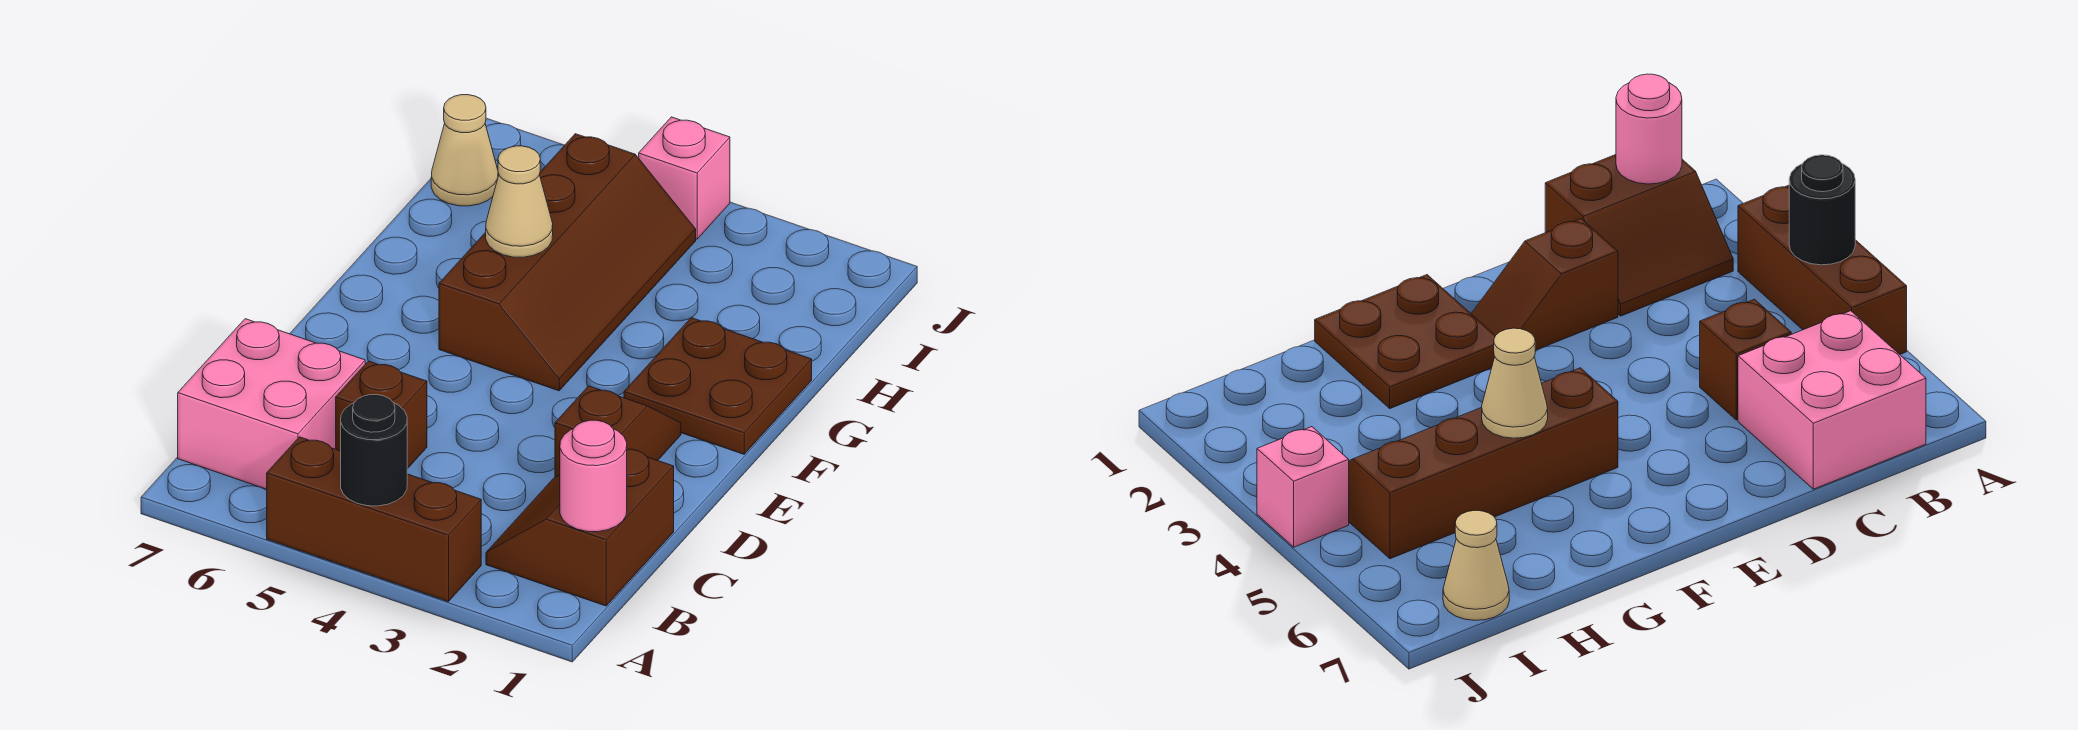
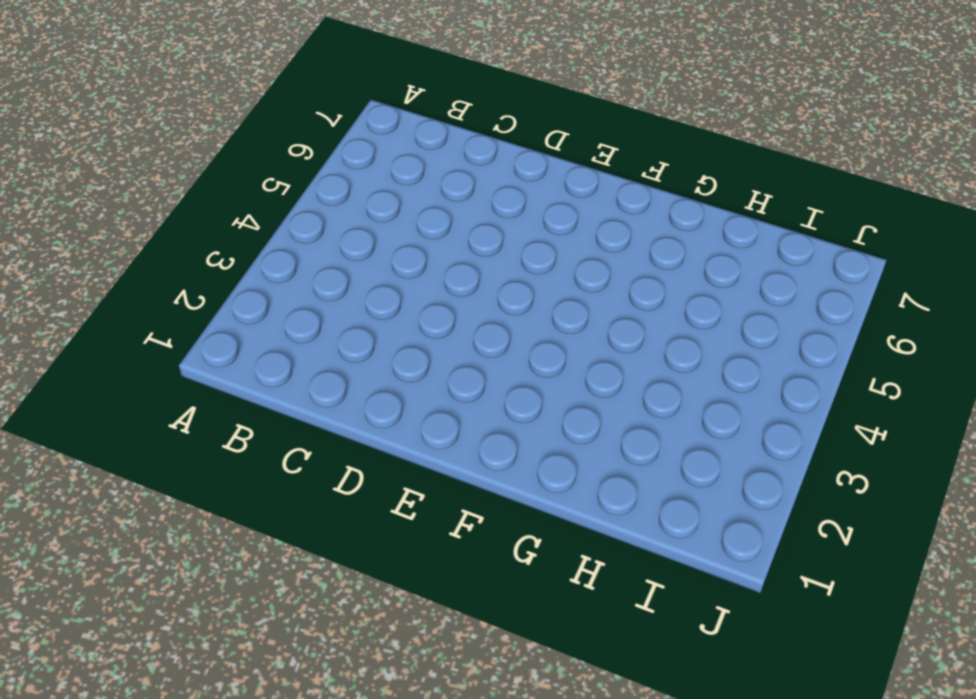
none -> brown 1x3 brick [267,437,481,602]
none -> brown 2x2 slope [486,449,674,606]
none -> pink 2x2 brick [178,319,365,489]

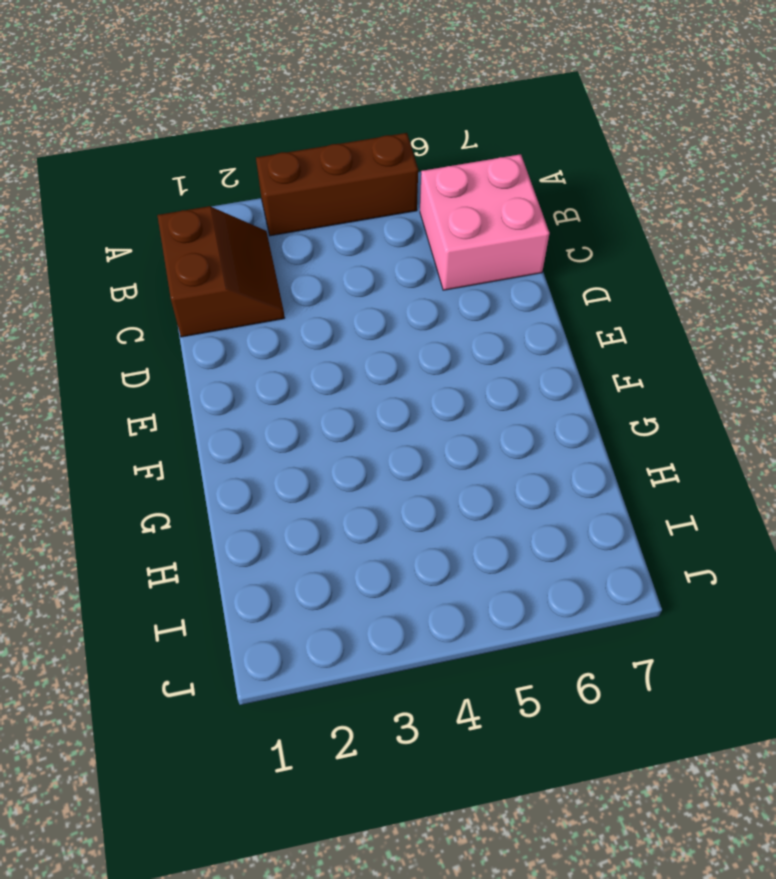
none -> brown 1x1 brick [336,361,427,469]
none -> brown 1x2 slope [555,386,681,477]
none -> brown 2x2 plate [624,318,812,454]

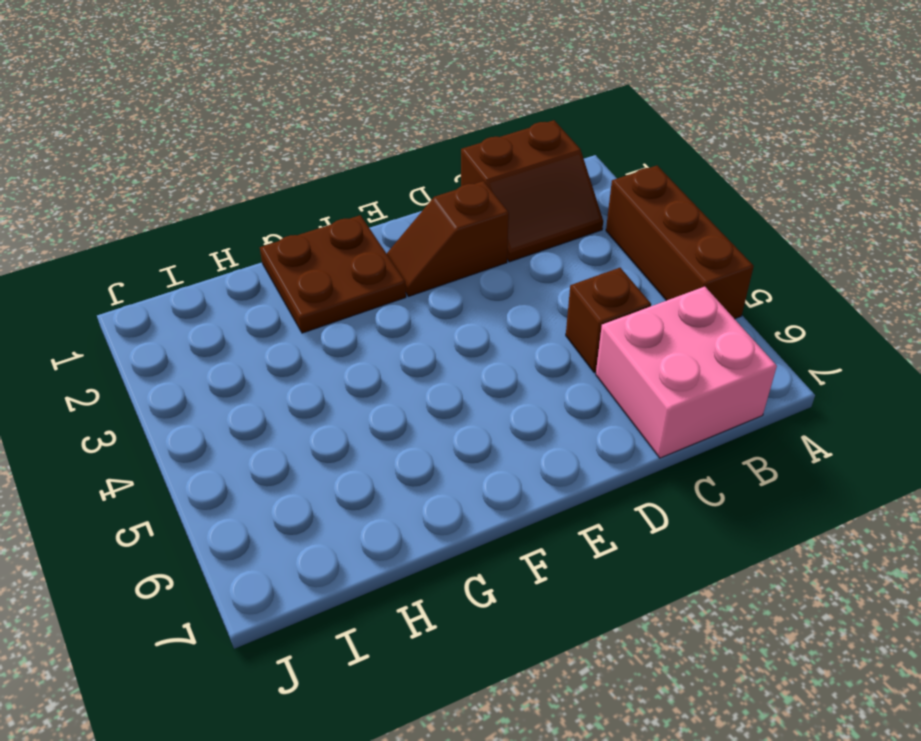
none -> brown 2x4 slope [439,134,696,391]
none -> tan 1x1 cone [431,95,498,206]
none -> pink 1x1 brick [639,117,730,239]

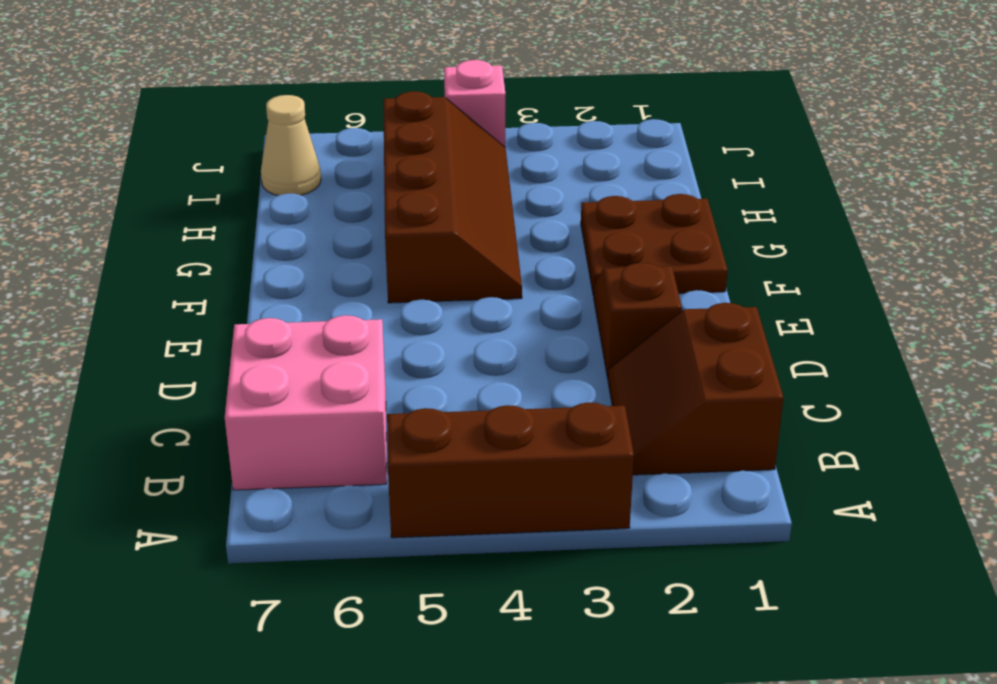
none -> brown 1x1 brick [336,361,427,469]
none -> black 1x1 round brick [341,395,407,506]
none -> pink 1x1 round brick [560,420,627,532]

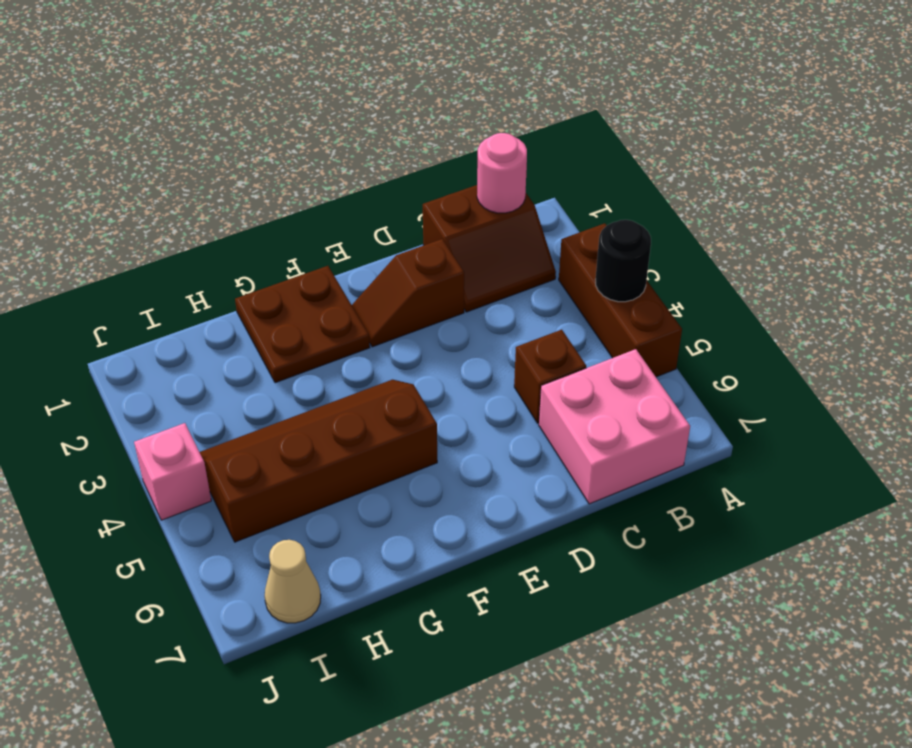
none -> tan 1x1 cone [486,146,553,257]

